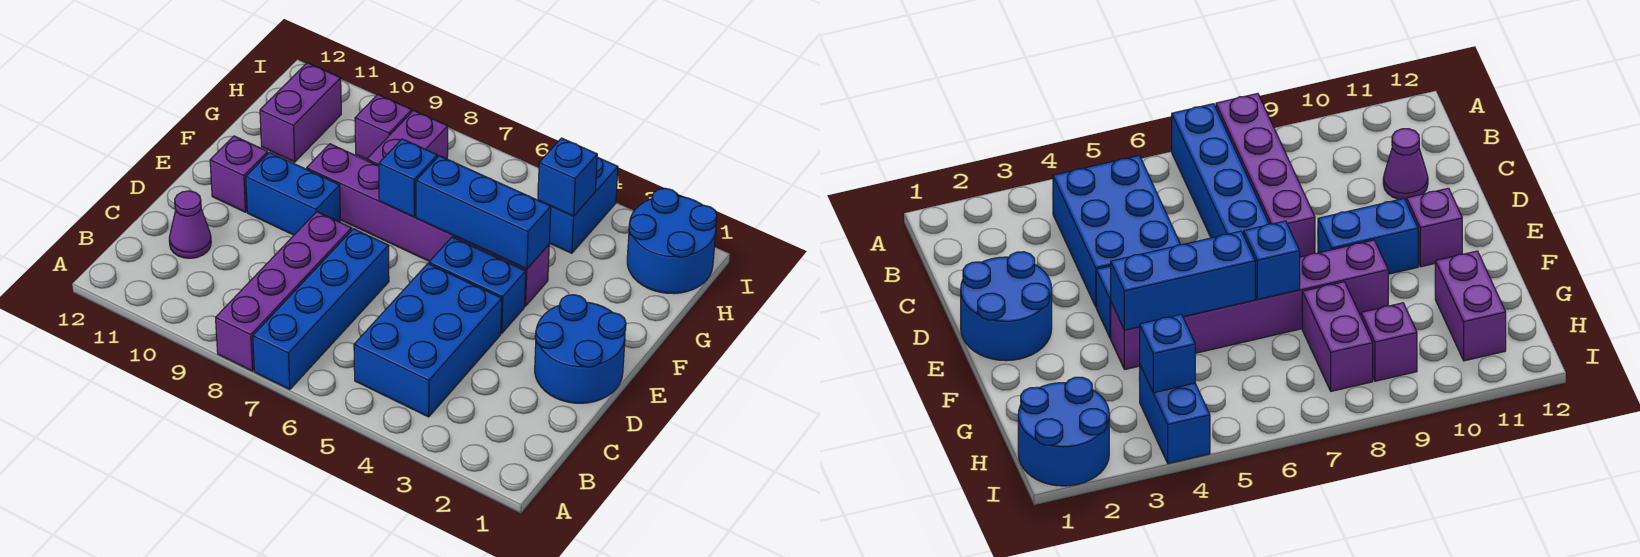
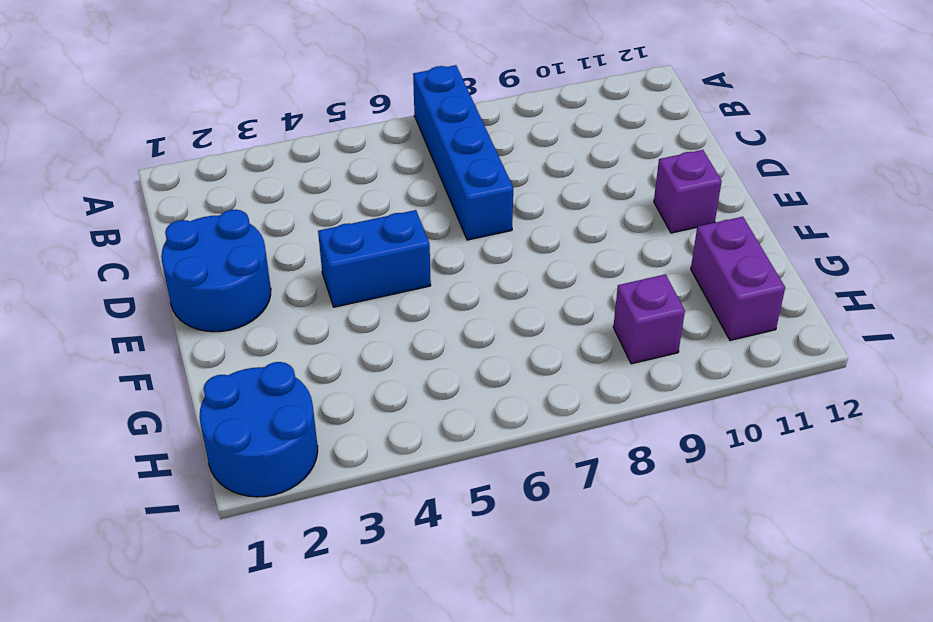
none -> purple 1x4 brick [216,212,352,371]
none -> blue 2x3 brick [354,264,502,417]
none -> purple 1x1 cone [169,191,211,258]

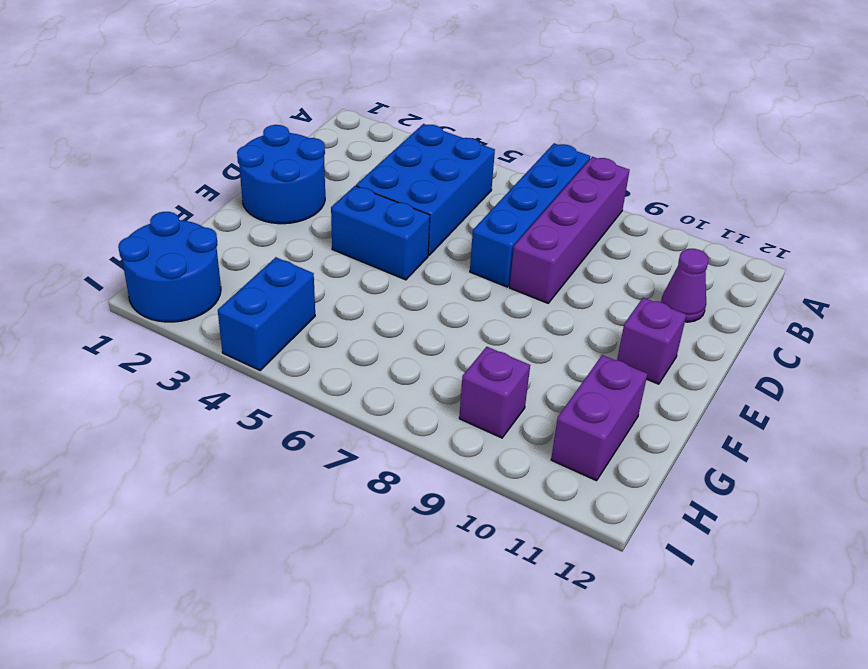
none -> blue 1x2 brick [246,152,340,235]
none -> purple 1x6 brick [307,144,549,306]
none -> purple 1x2 brick [367,111,448,166]

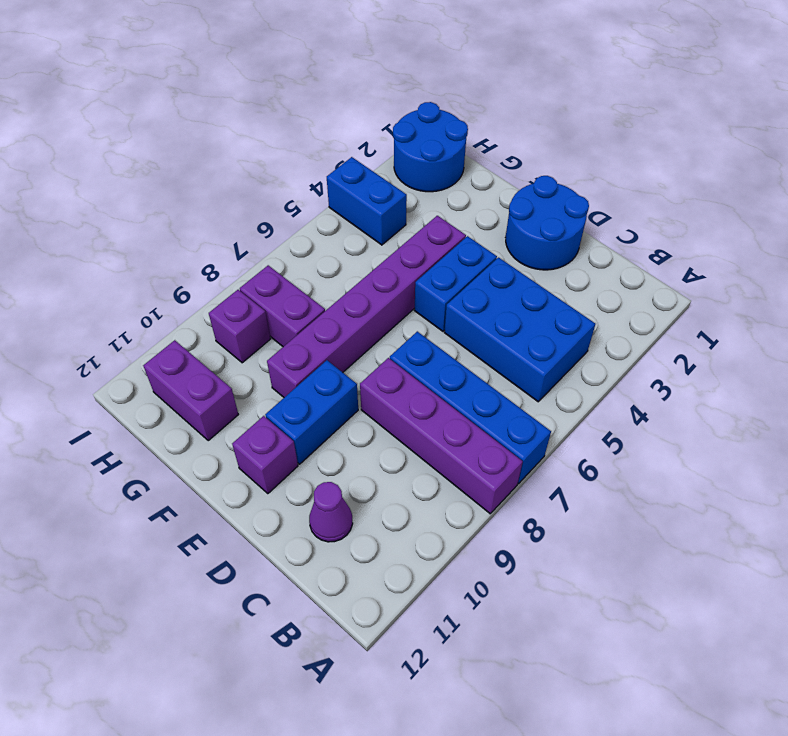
none -> blue 1x3 brick [416,156,551,269]
none -> blue 1x1 brick [379,139,437,217]
none -> blue 1x1 brick [538,138,597,216]

